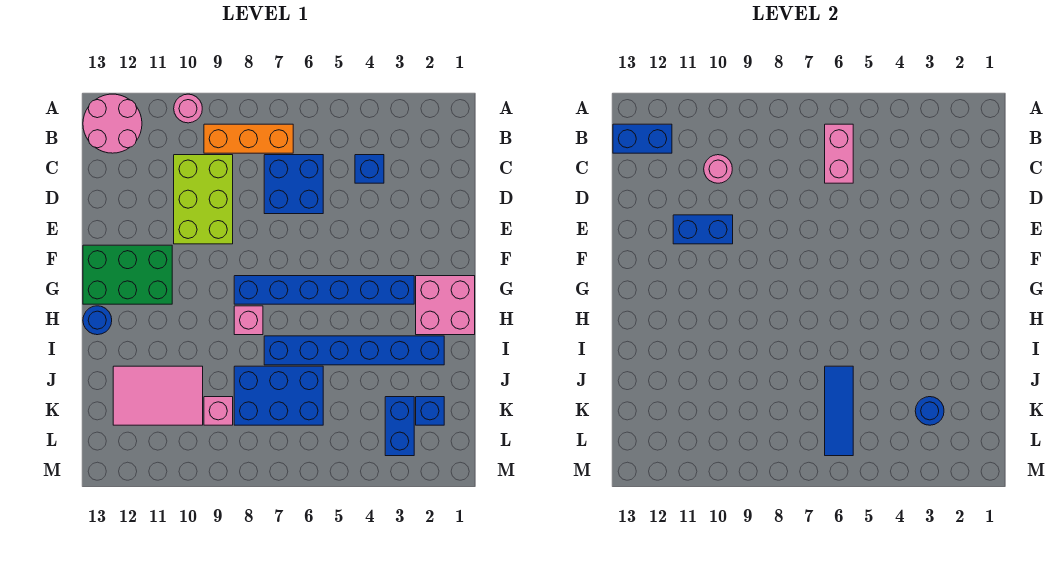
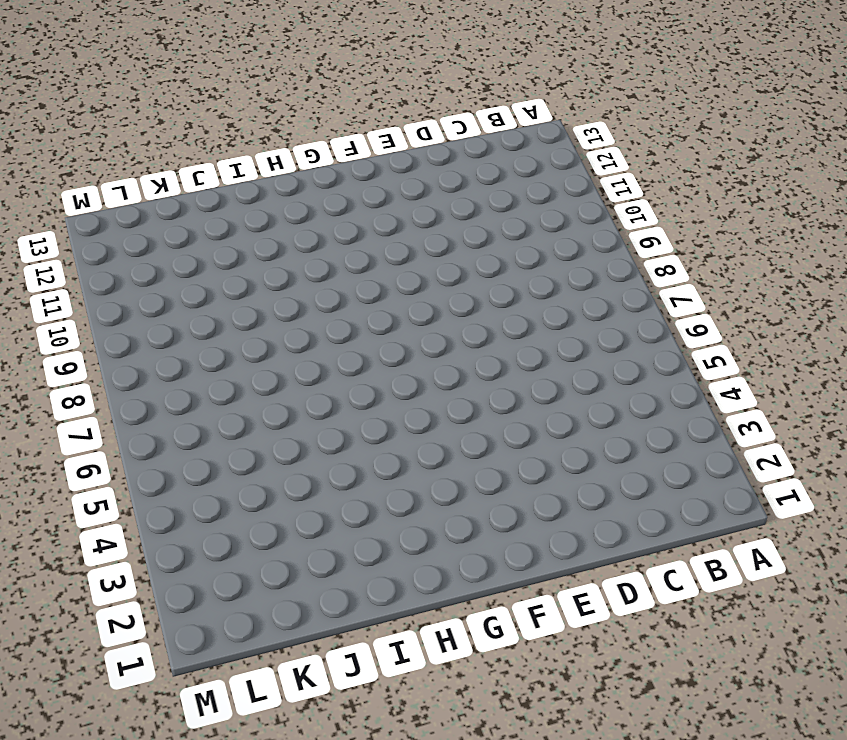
none -> pink 1x1 round brick [174,94,202,123]
none -> pink 2x2 round brick [83,94,142,153]
none -> orange 1x3 brick [204,124,293,153]

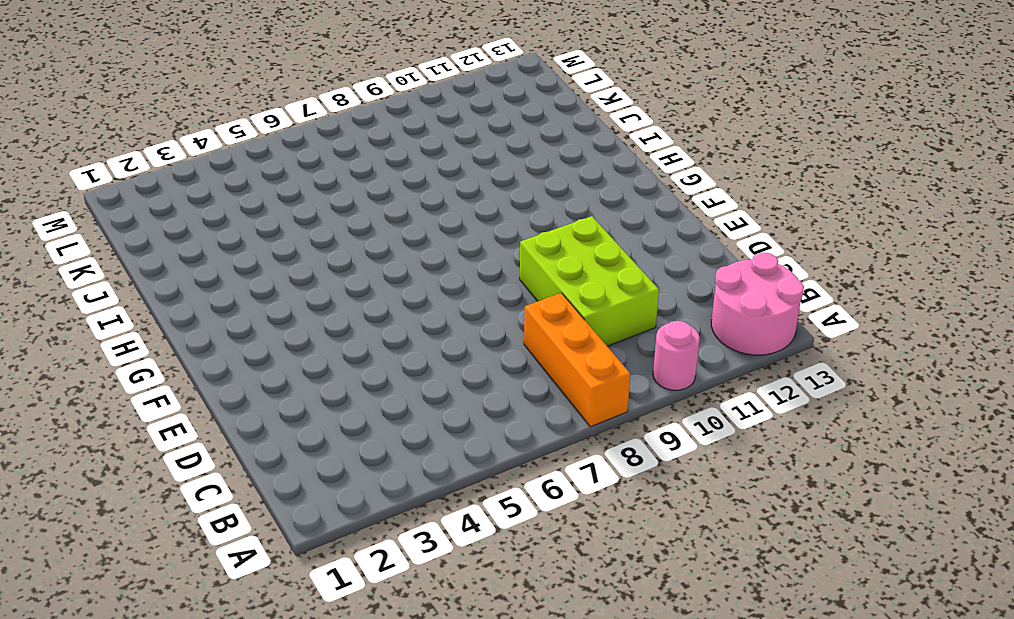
orange 1x3 brick [524,293,630,427] -> orange 1x3 brick turned to [204,124,293,153]
none -> blue 1x1 brick [355,155,384,183]
none -> blue 2x2 brick [264,155,323,214]
none -> green 2x3 brick [83,245,172,304]

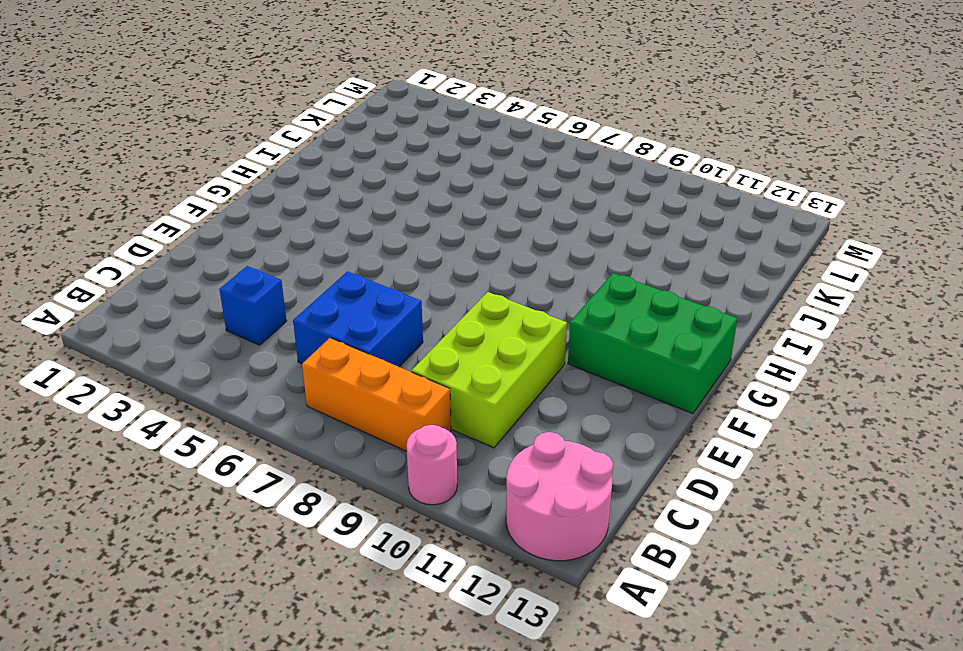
none -> pink 2x2 brick [416,276,475,335]
none -> blue 1x6 brick [234,276,414,304]
none -> pink 1x1 brick [234,306,263,335]

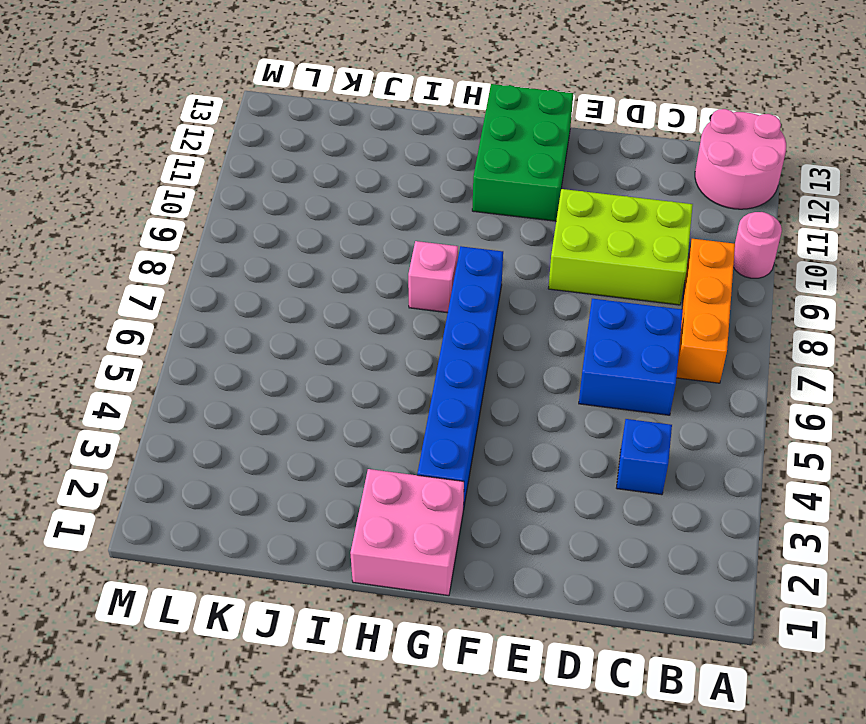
none -> blue 1x1 round brick [83,306,112,335]
none -> blue 1x6 brick [264,336,444,365]
none -> blue 2x3 brick [234,366,323,425]

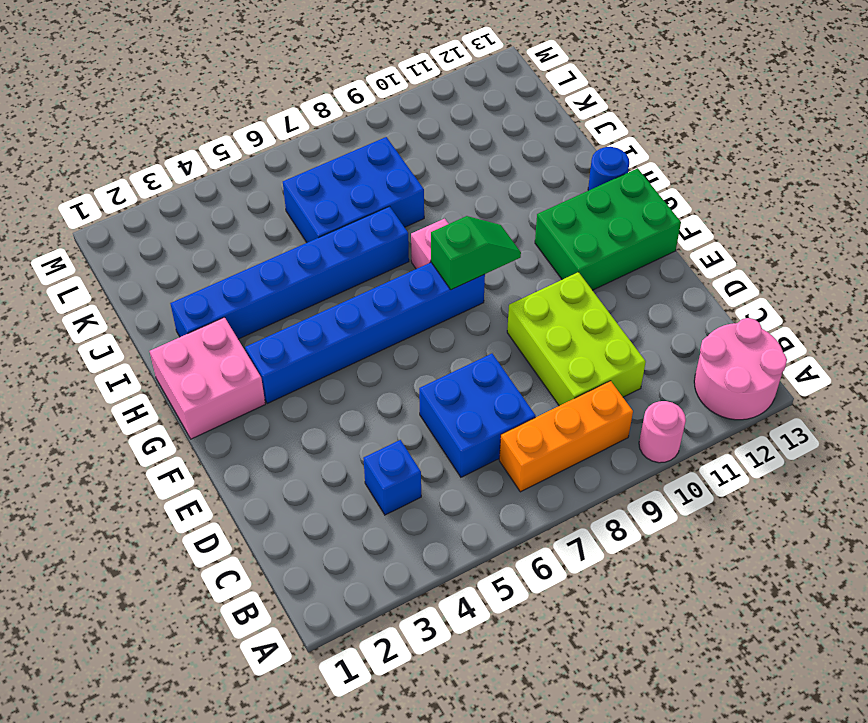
green 1x2 slope [431,216,521,290] -> none
none -> pink 2x3 tile [113,366,203,425]
none -> blue 1x1 brick [416,397,444,425]
none -> blue 1x2 brick [385,397,414,456]

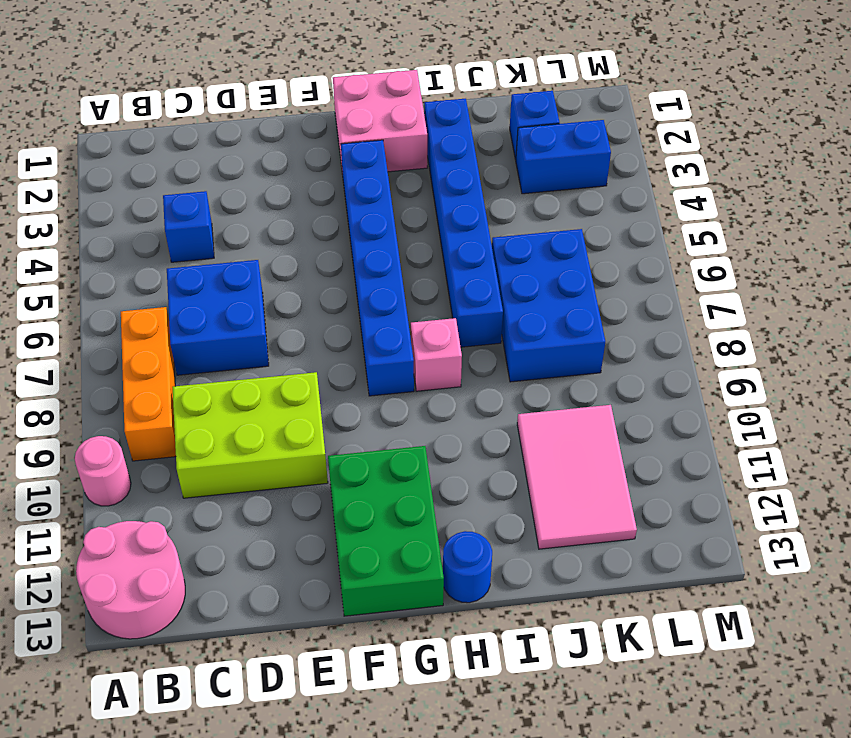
none -> pink 1x1 brick [204,397,233,425]
none -> pink 1x2 brick [825,124,853,183]
none -> blue 1x2 brick [613,124,672,153]

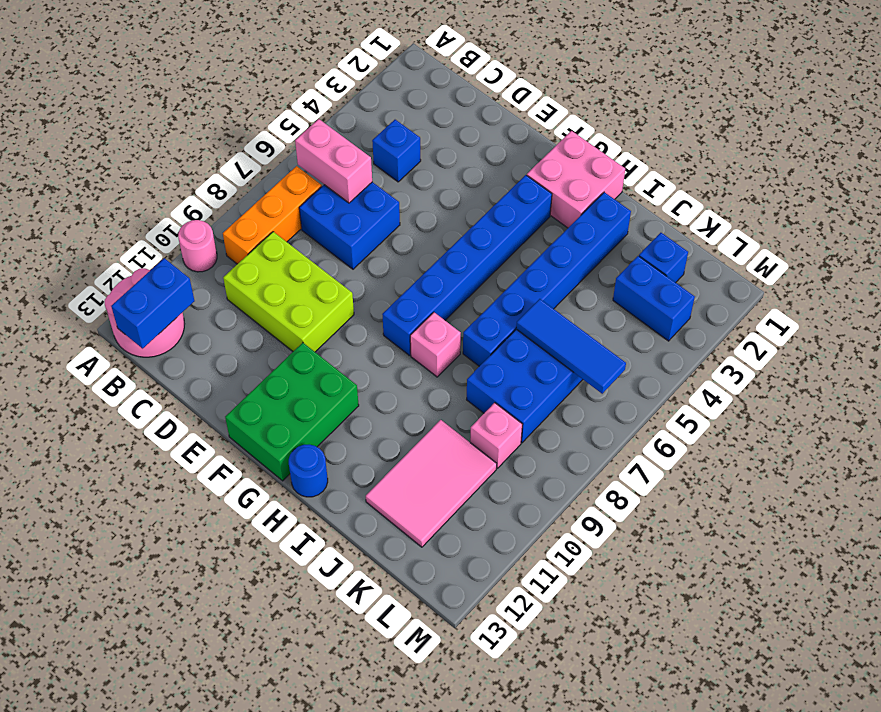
none -> pink 1x1 round brick [704,155,732,183]
none -> blue 1x2 brick [673,215,733,244]
none -> blue 1x1 round brick [915,397,944,425]

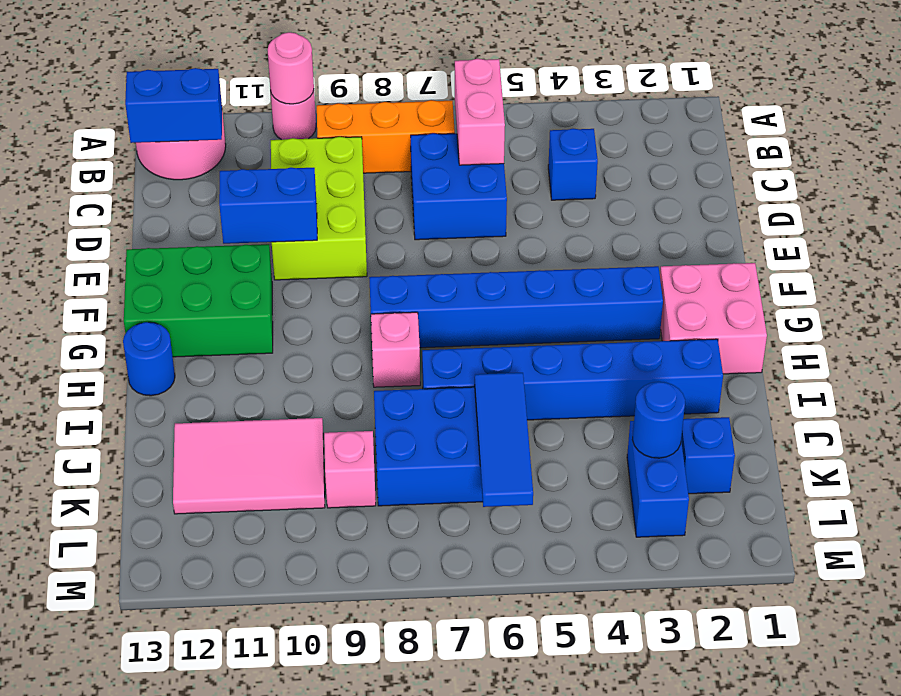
pink 1x1 round brick [268,32,314,104] -> pink 1x1 round brick moved to [704,155,732,183]

